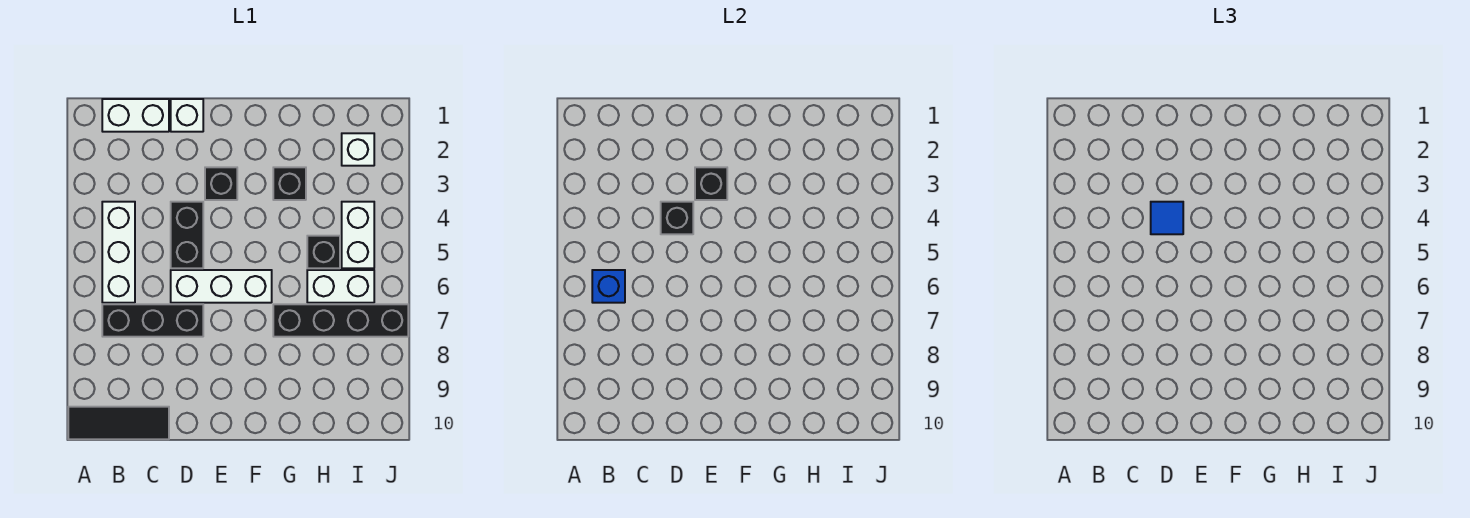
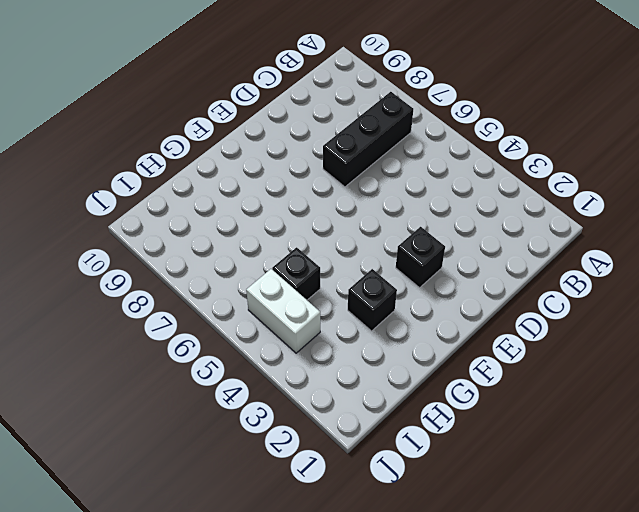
none -> black 1x3 tile [68,407,169,439]
none -> white 1x2 brick [102,99,169,132]
none -> white 1x3 brick [102,202,135,303]

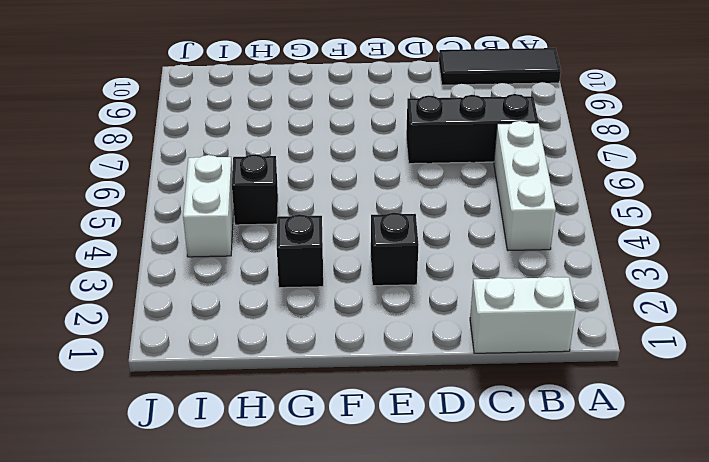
none -> white 1x1 brick [171,99,203,132]
none -> black 1x2 brick [171,202,203,268]
none -> white 1x3 brick [171,270,272,303]

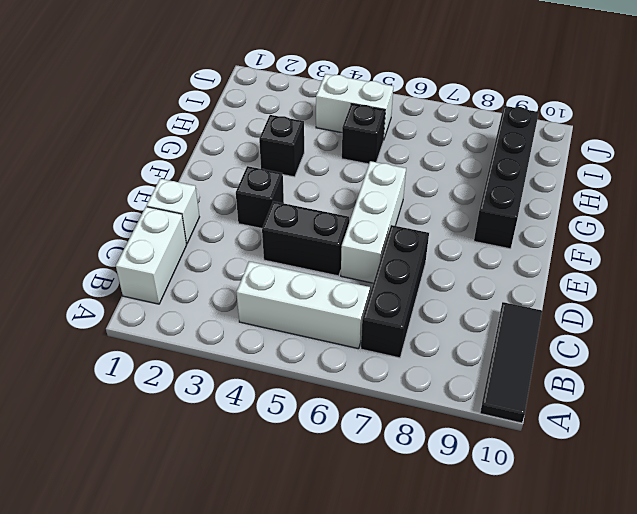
black 1x4 brick [474,106,539,249] -> black 1x4 brick moved to [273,304,408,337]
none -> white 1x2 brick [307,270,374,303]
none -> white 1x1 brick [342,133,374,166]
none -> blue 1x1 brick [592,270,625,303]

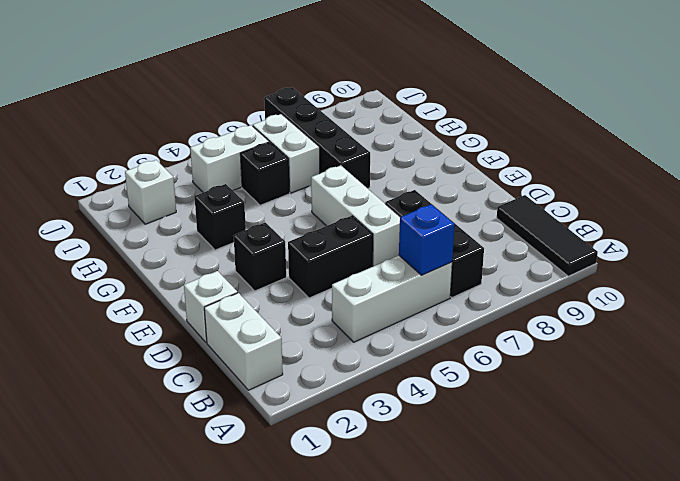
none -> black 1x1 brick [661,202,693,234]
none -> black 1x1 brick [695,167,727,200]
none -> blue 1x1 tile [1151,202,1183,234]

